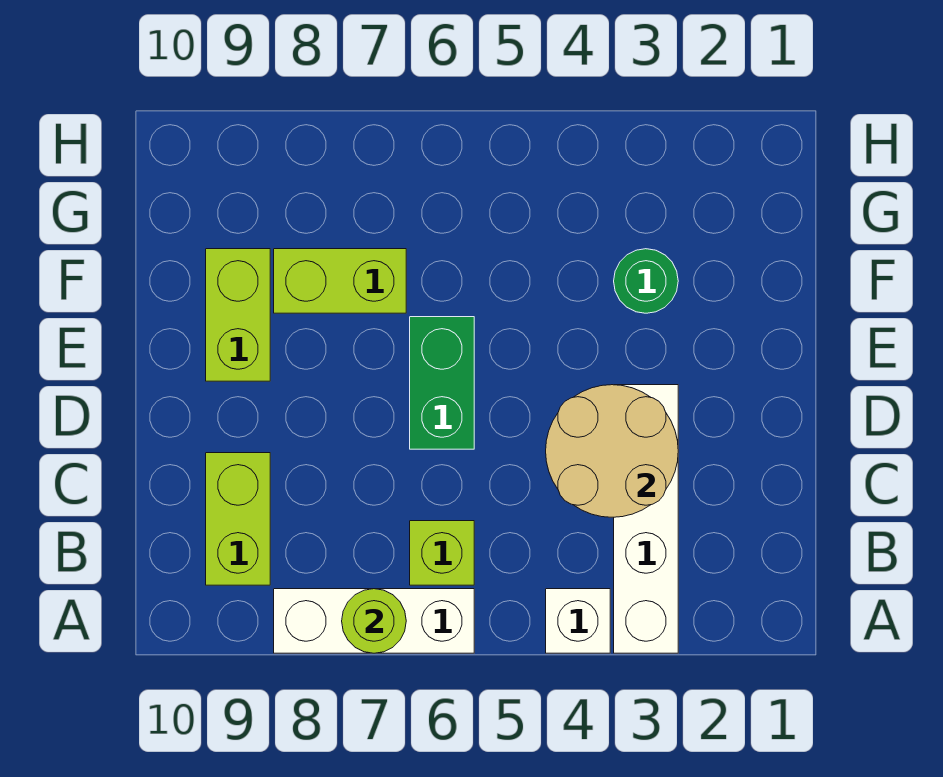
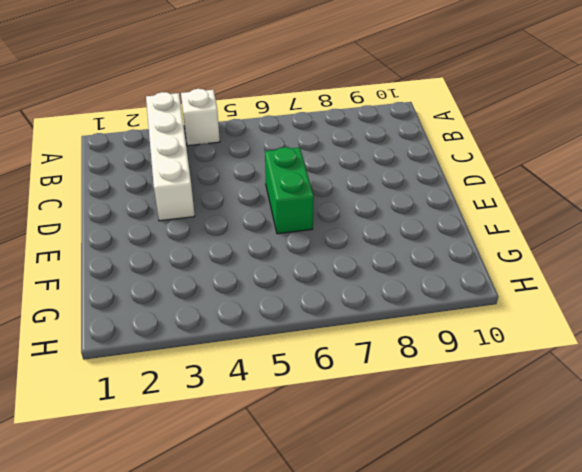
none -> white 1x3 brick [274,589,474,653]
none -> lime 1x1 brick [410,521,474,585]

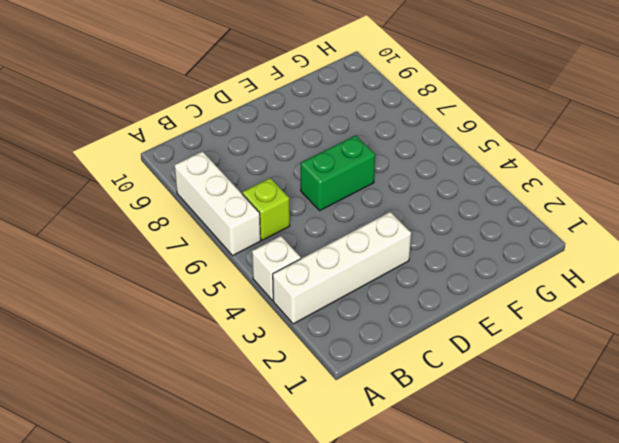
none -> lime 1x2 brick [206,453,270,585]
none -> lime 1x2 brick [206,249,270,381]

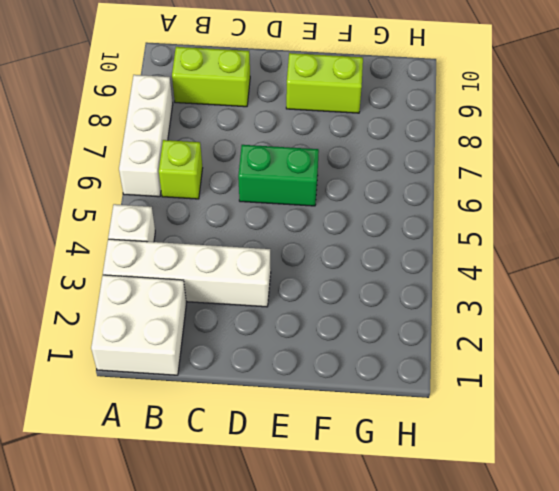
white 2x2 brick [91,275,186,375] -> none
none -> green 1x1 round brick [614,249,678,313]
none -> lime 1x2 brick [274,249,406,313]

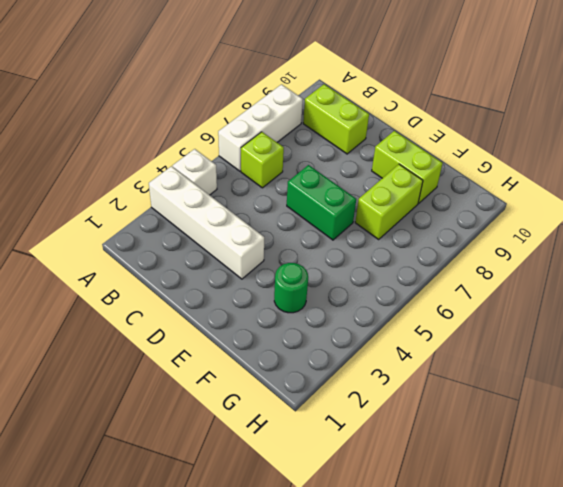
none -> lime 1x1 round brick [342,589,406,653]
none -> tan 2x2 round brick [546,385,678,517]

